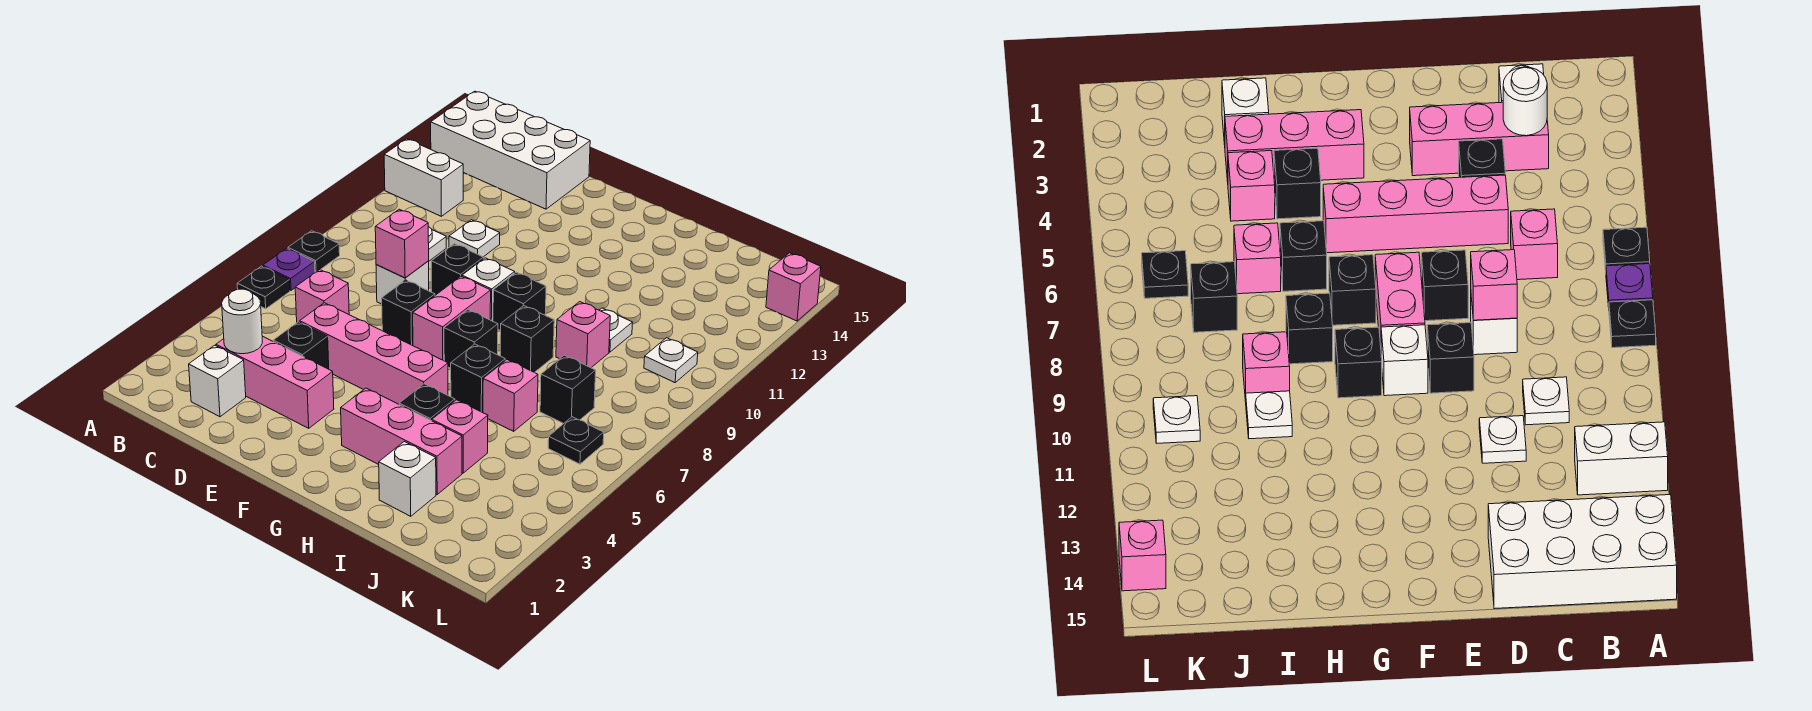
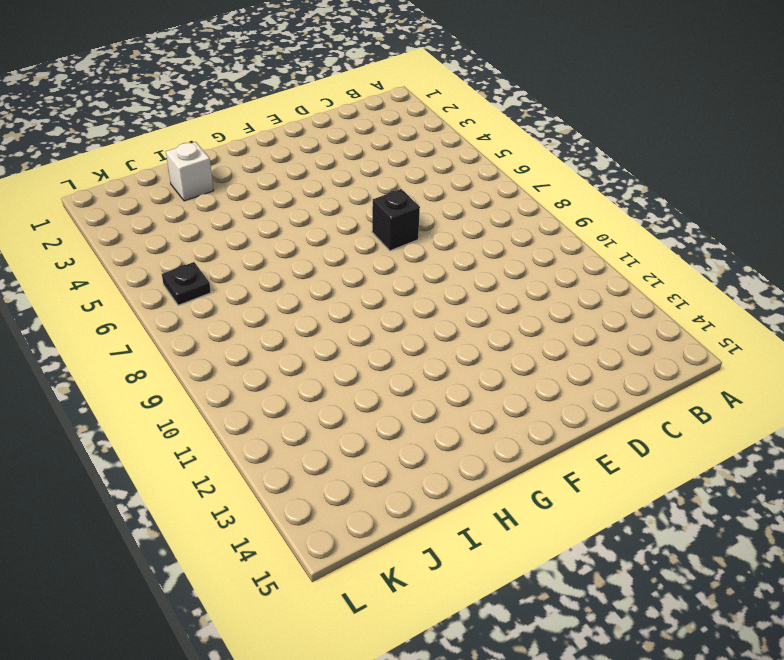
none -> black 1x1 plate [237,266,290,309]
none -> purple 1x1 plate [263,248,315,290]
none -> black 1x1 plate [288,231,340,272]
none -> white 1x2 brick [384,139,463,216]

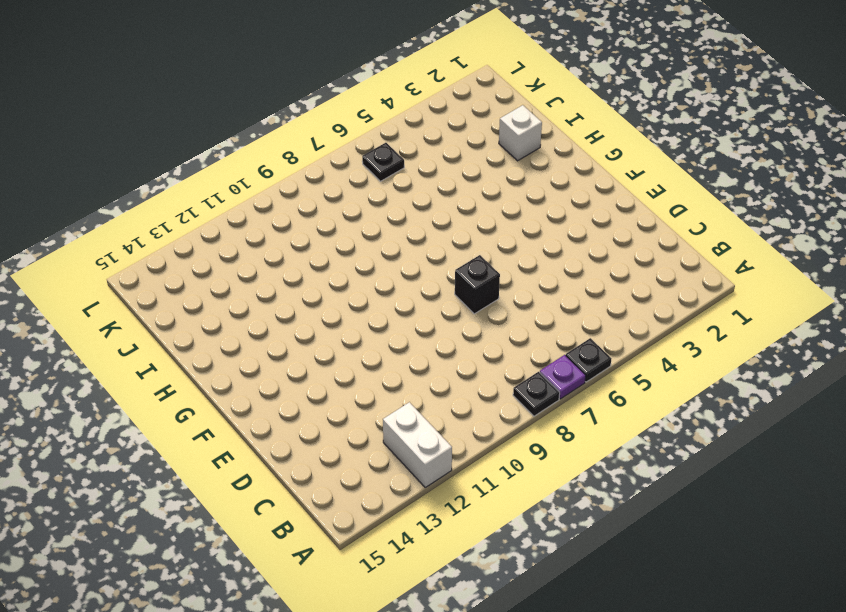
none -> white 2x4 brick [431,91,590,209]
none -> white 1x1 brick [189,345,246,417]
none -> pink 1x3 brick [216,336,334,428]
none -> pink 1x1 brick [295,270,349,322]

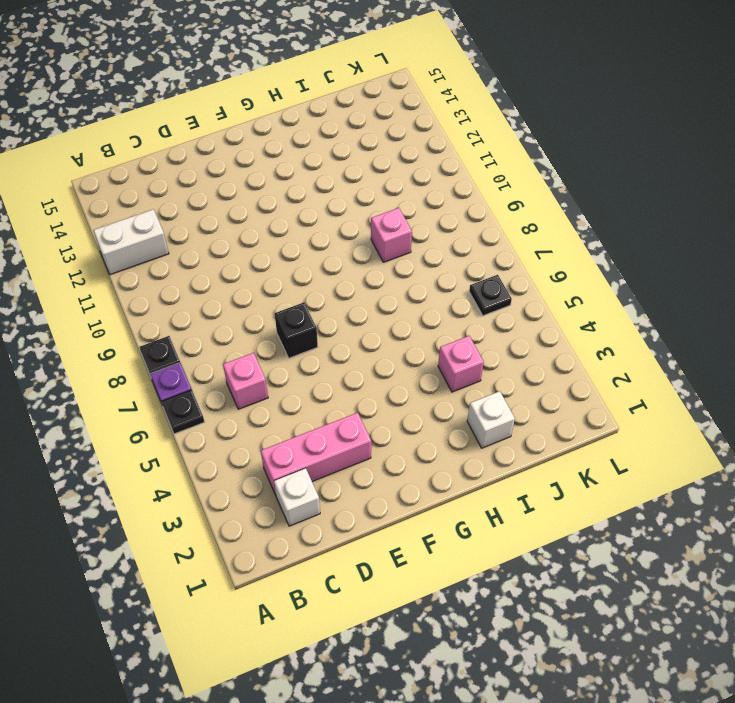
none -> white 2x4 brick [431,91,590,209]
none -> white 1x1 plate [428,227,446,261]
none -> black 1x1 brick [273,322,329,369]
none -> pink 1x4 brick [300,303,448,404]

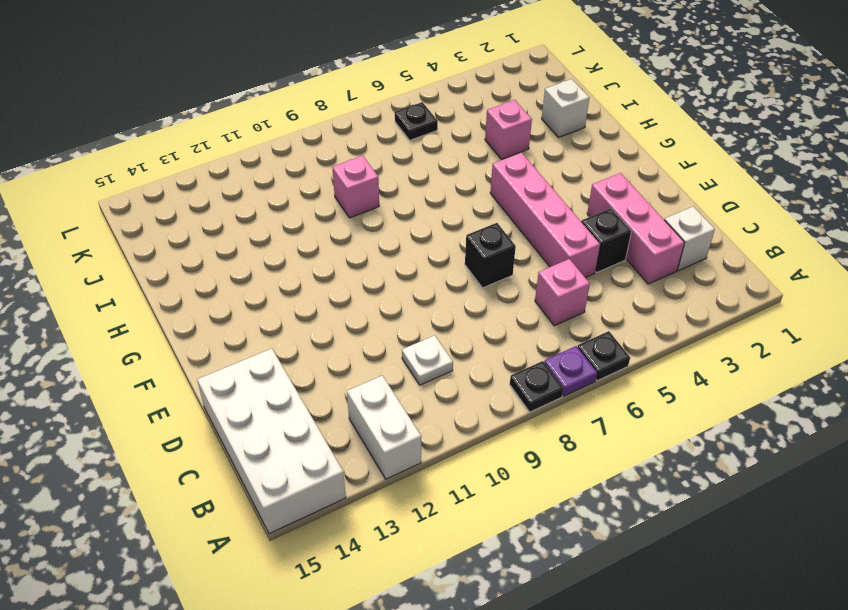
none -> white 1x1 brick [376,261,429,304]
none -> white 1x1 plate [449,220,500,257]
none -> black 1x1 brick [431,244,484,295]
none -> pink 1x2 brick [413,276,491,361]

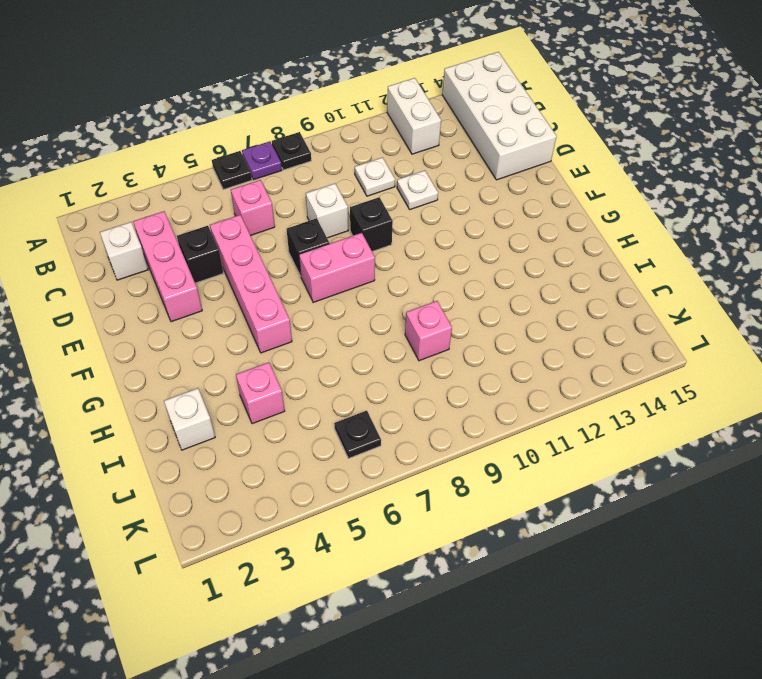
none -> white 1x1 brick [462,258,515,321]
none -> pink 1x3 brick [341,388,462,494]
none -> black 1x1 brick [444,310,498,368]
none -> black 1x1 brick [493,272,546,331]

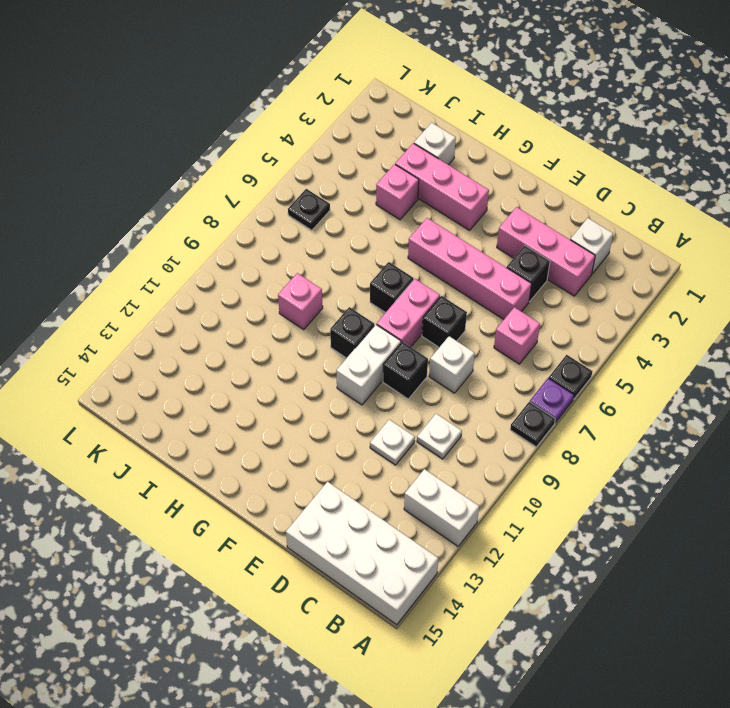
white 1x2 brick [336,325,401,405] -> white 1x1 brick [462,258,515,321]
none -> black 1x1 brick [399,384,455,421]
none -> black 1x1 brick [451,344,505,413]
none -> black 1x1 brick [500,306,554,373]
none -> pink 1x1 brick [483,360,538,431]

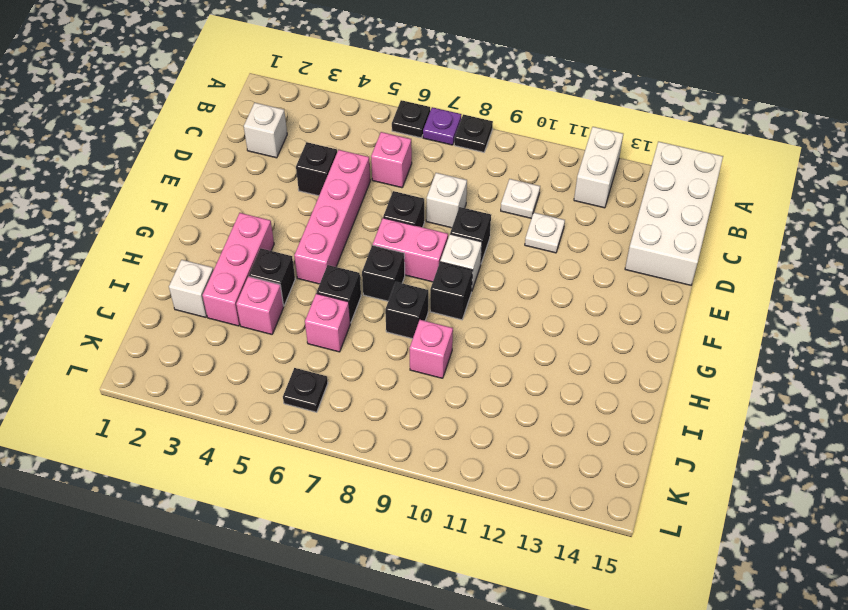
none -> pink 1x3 brick [216,336,334,428]
none -> white 1x1 plate [599,308,633,352]
none -> black 1x1 brick [540,355,596,424]
none -> white 1x1 plate [644,338,698,383]

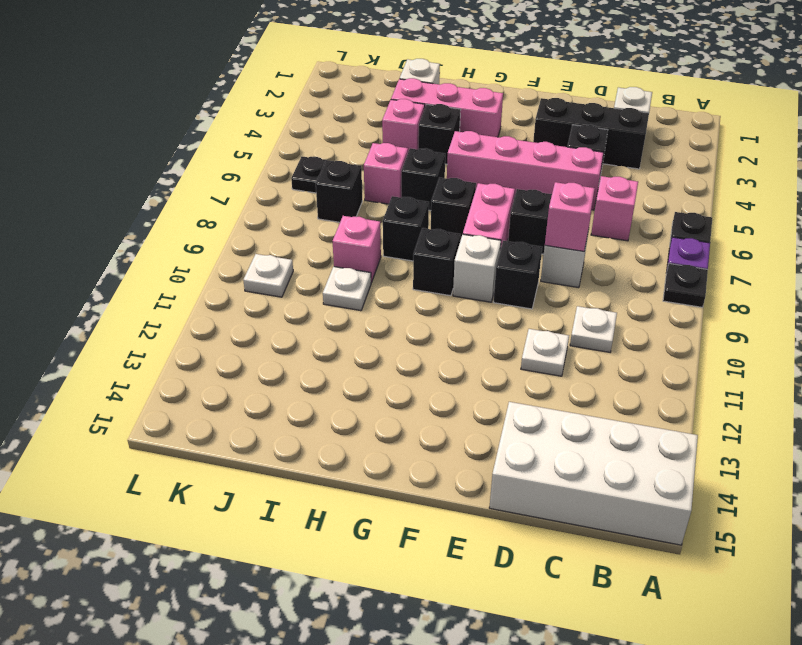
black 1x3 brick [533,98,649,169] -> pink 1x3 brick [216,336,334,428]
none -> white 1x2 brick [384,139,463,216]
none -> pink 1x1 brick [766,253,821,321]
none -> white 1x1 round brick [222,289,262,354]

